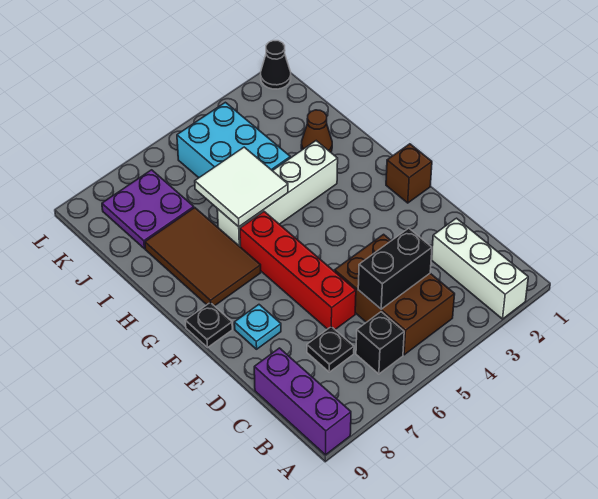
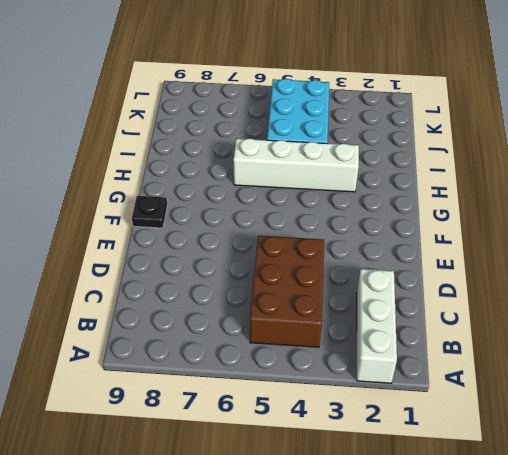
none -> purple 1x3 brick [254,348,351,455]
none -> black 1x1 brick [356,312,404,374]
none -> black 1x1 plate [307,327,354,372]

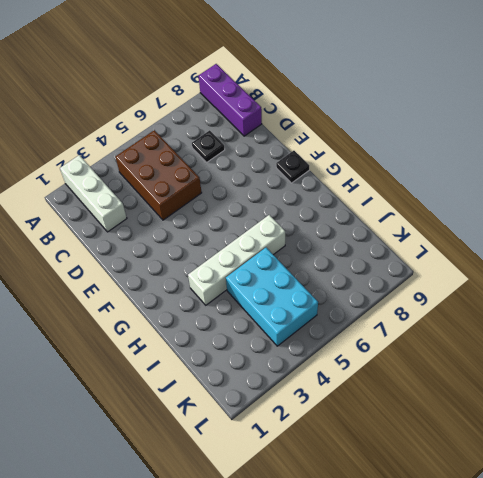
none -> black 1x1 brick [356,312,404,374]
none -> red 1x4 brick [240,212,356,329]
none -> cyan 1x1 plate [234,305,281,349]

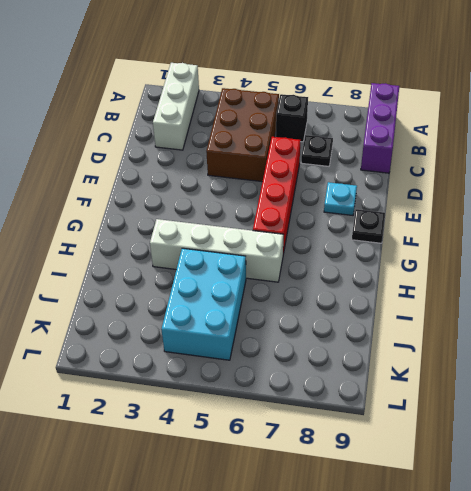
none -> brown 1x1 brick [386,144,432,203]
none -> brown 2x3 tile [145,208,261,306]
none -> brown 1x1 cone [301,110,332,152]

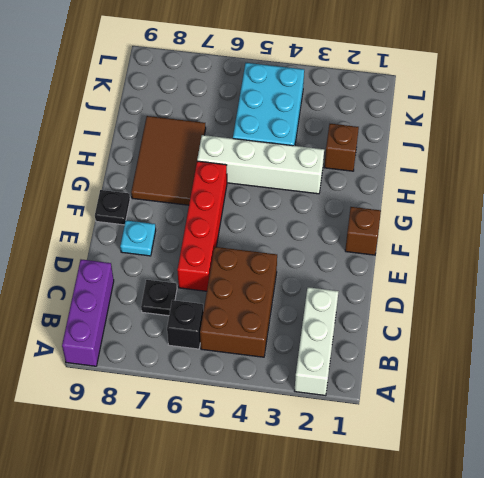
brown 1x1 brick [324,124,359,171] -> brown 1x1 cone [301,110,332,152]
none -> purple 2x2 plate [102,170,194,249]
none -> black 1x1 cone [261,41,291,89]
none -> black 1x2 brick [358,228,432,309]

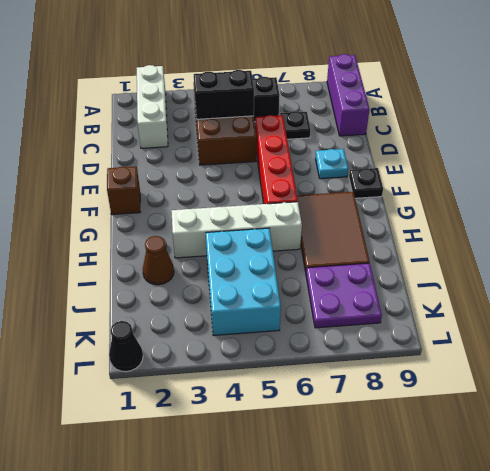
none -> white 2x2 tile [195,147,288,227]

